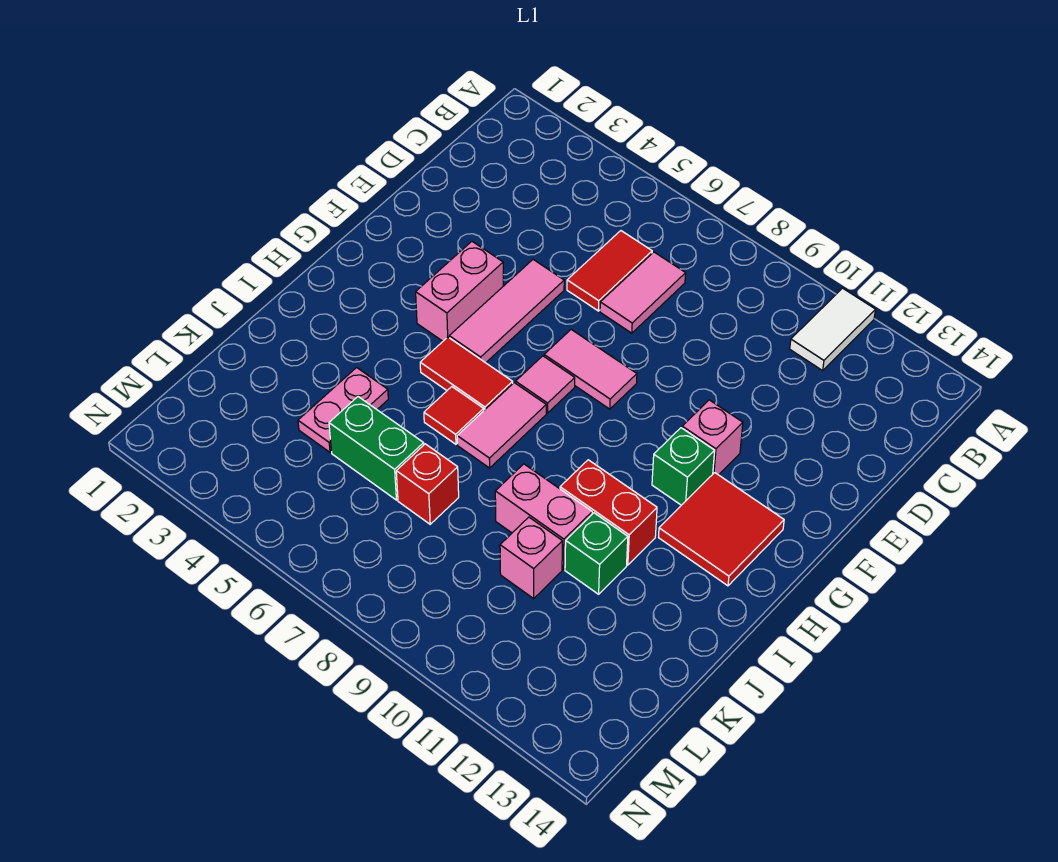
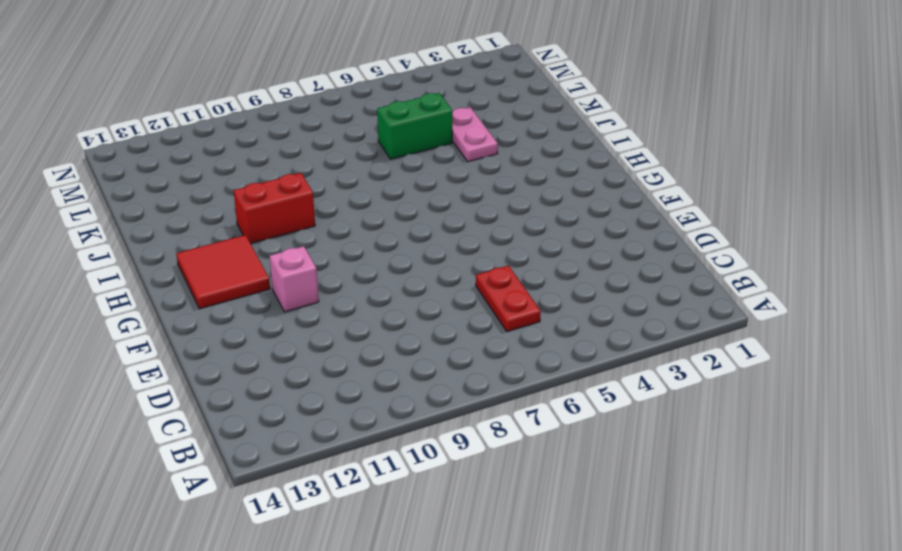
red 1x2 plate [476,266,541,332] -> red 1x2 tile [567,231,652,311]
none -> white 1x2 tile [790,288,875,370]
none -> pink 1x2 tile [600,252,686,333]
none -> pink 1x3 tile [449,260,564,363]

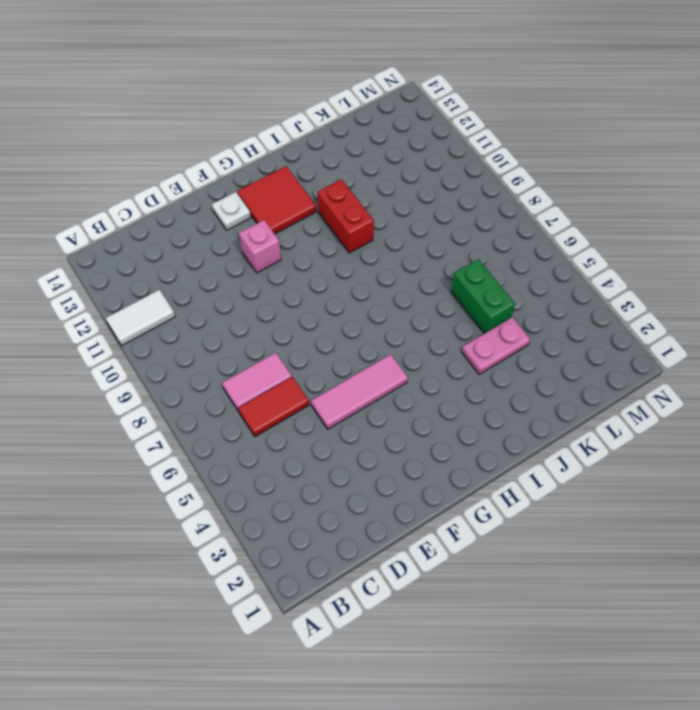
white 1x1 plate [212,192,251,230] -> none
none -> pink 1x2 brick [416,242,503,341]
none -> pink 1x2 tile [544,330,637,409]
none -> pink 1x1 tile [516,356,575,413]

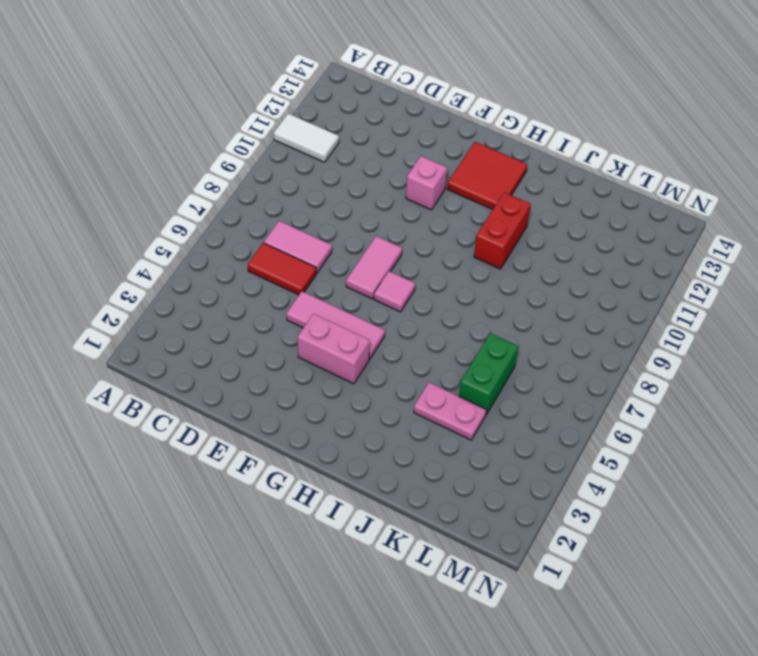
none -> green 1x1 brick [652,428,715,505]
none -> red 1x2 tile [420,337,513,410]
none -> pink 1x2 tile [457,383,546,468]

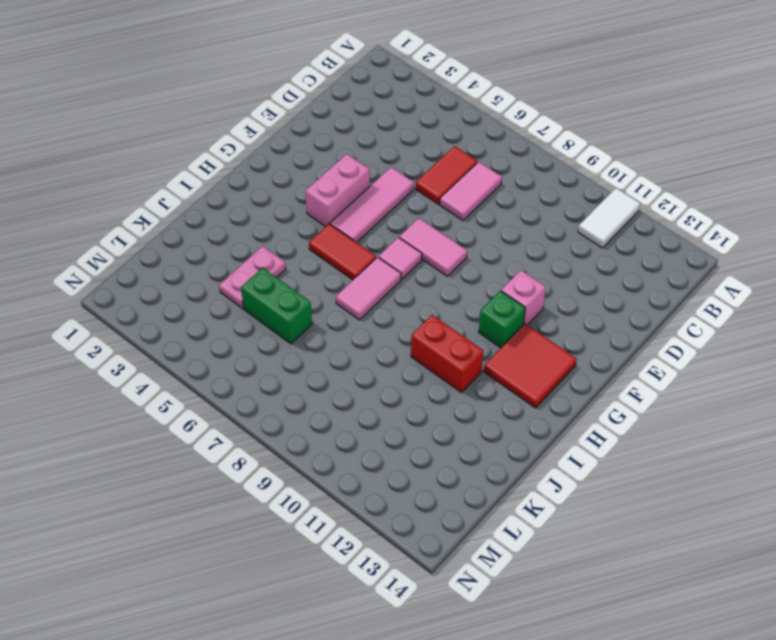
none -> red 1x1 tile [424,387,484,444]
none -> pink 1x2 brick [495,464,592,569]
none -> green 1x1 brick [565,513,628,594]

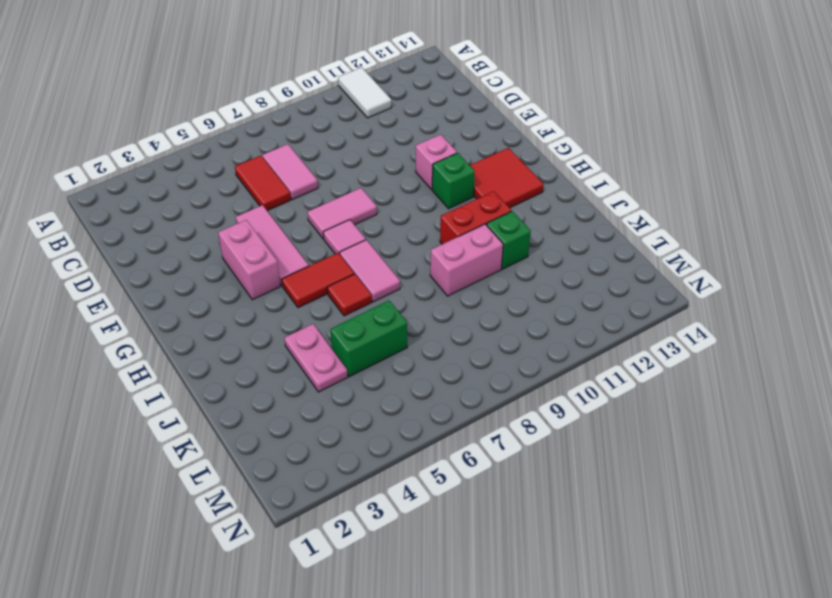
none -> red 1x1 brick [396,444,459,524]
none -> pink 1x1 brick [500,517,562,598]

